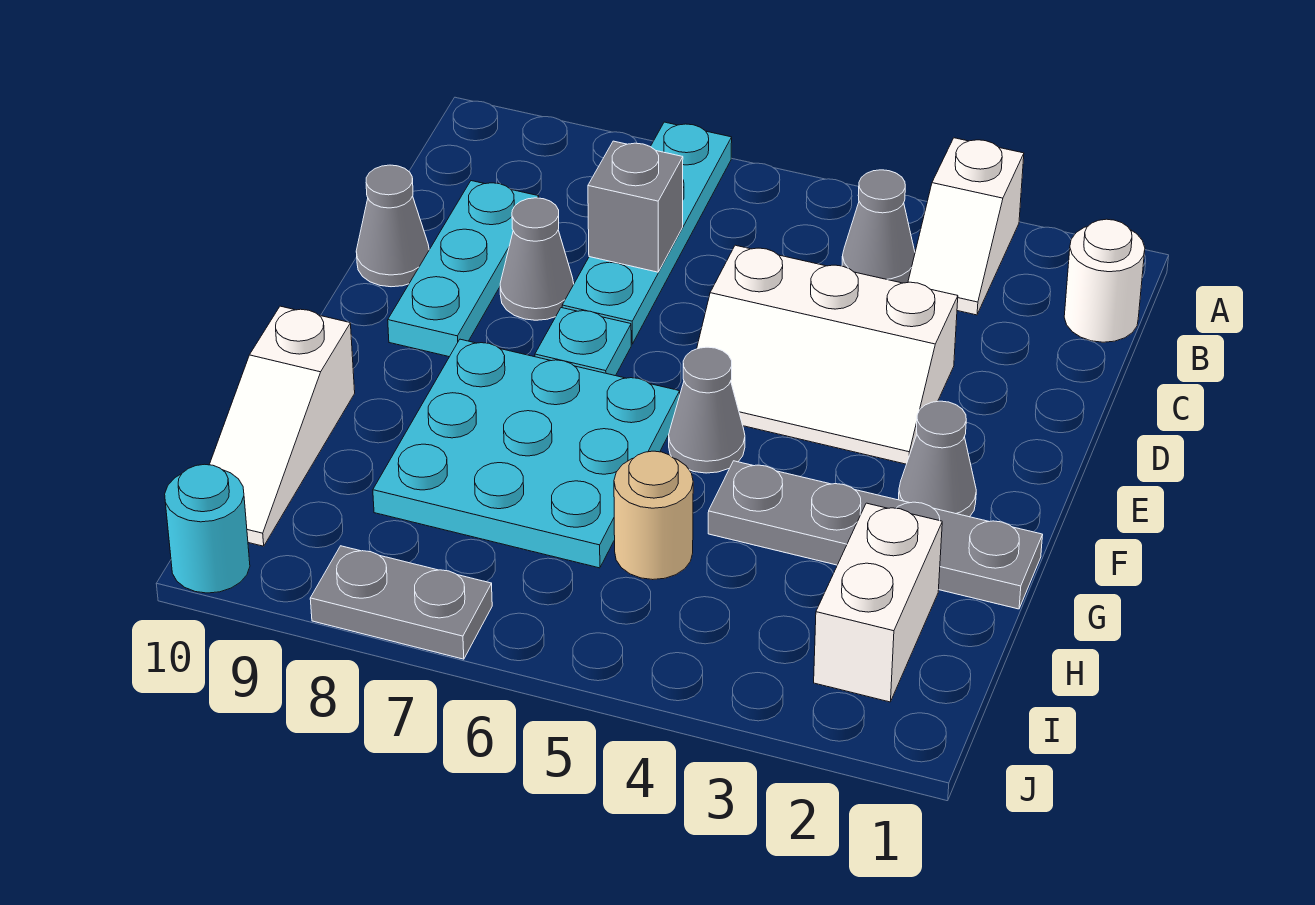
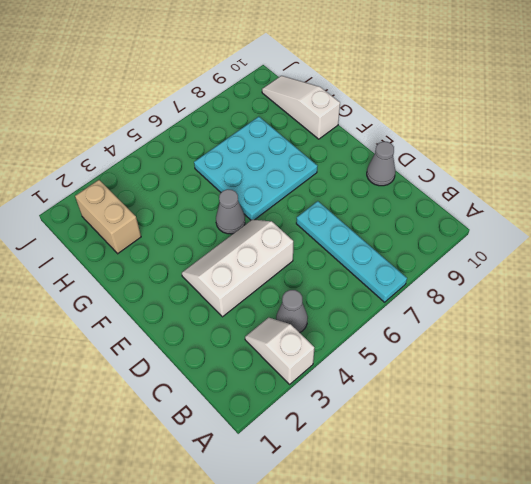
tan 1x2 brick [75,180,141,254] -> white 1x2 brick [814,503,942,702]
none -> white 1x1 round brick [1064,219,1145,342]
none -> cyan 1x3 plate [388,181,539,357]
none -> grey 1x1 cone [500,198,574,320]

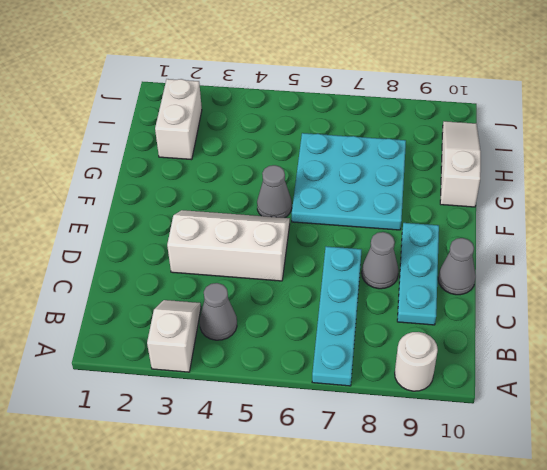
white 1x1 round brick [395,332,438,391] -> white 1x1 round brick moved to [1064,219,1145,342]
none -> cyan 1x1 plate [535,308,631,376]
none -> grey 1x1 cone [898,401,976,517]
none -> grey 1x4 plate [708,461,1043,609]

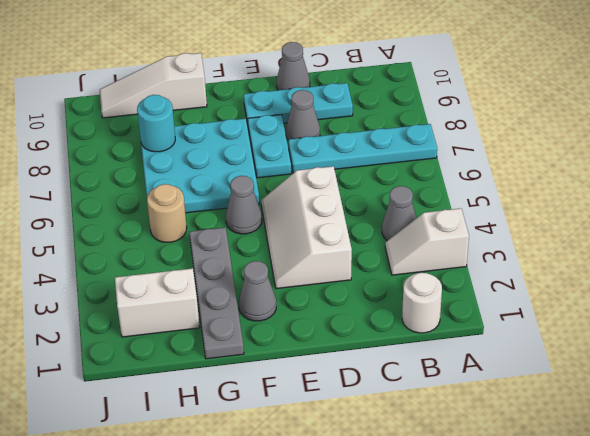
cyan 1x2 plate [248,115,292,178] -> cyan 1x1 plate [535,308,631,376]
cyan 1x1 round brick [137,95,175,152] -> cyan 1x1 round brick moved to [165,464,250,593]
none -> grey 1x2 plate [310,546,492,659]
none -> grey 1x1 brick [588,141,683,272]

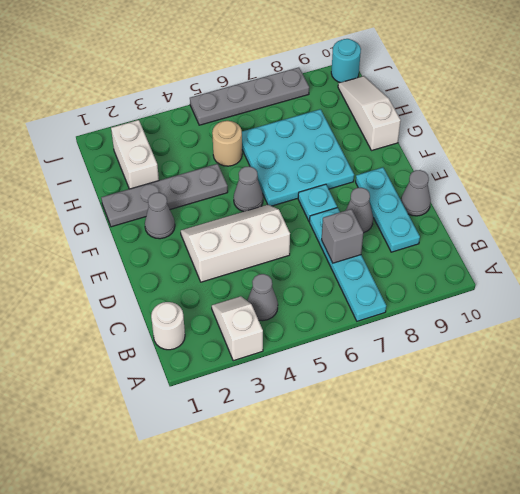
grey 1x4 plate [190,67,309,125] -> grey 1x2 plate [310,546,492,659]

